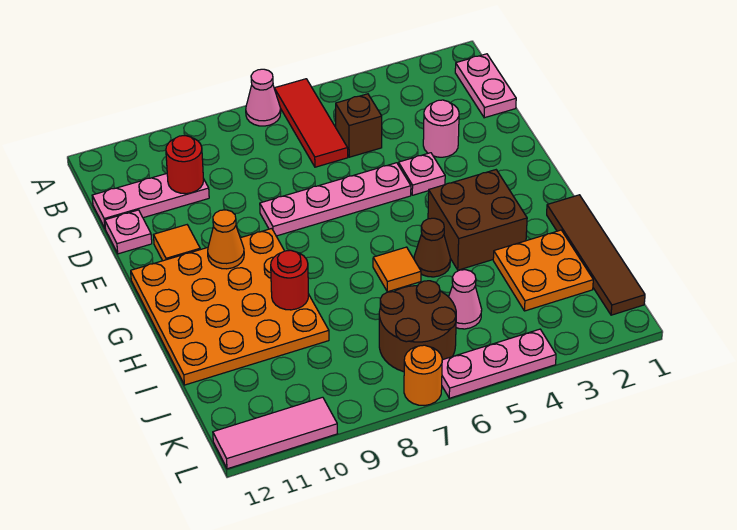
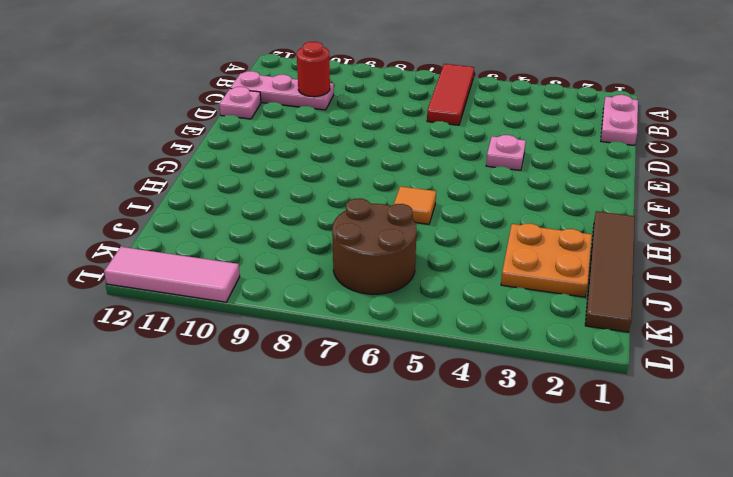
none -> pink 1x1 cone [246,69,281,126]
none -> brown 1x1 brick [336,94,382,157]
none -> pink 1x1 round brick [423,100,459,157]

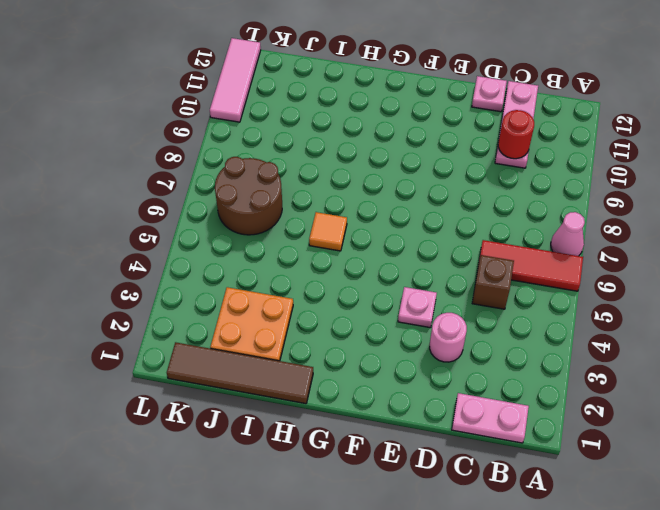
none -> pink 1x4 plate [260,163,411,236]
none -> orange 1x1 tile [154,225,200,261]
none -> orange 4x4 plate [131,229,329,385]

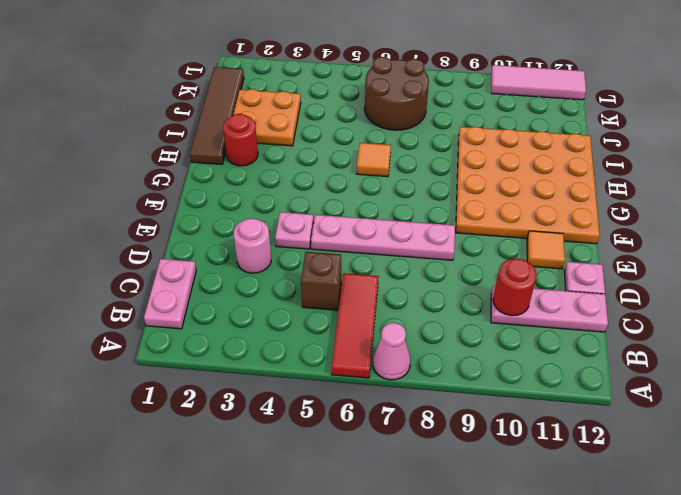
red 1x1 round brick [223,114,258,166] -> red 1x1 round brick moved to [271,250,309,310]
none -> brown 2x2 brick [428,170,527,270]
none -> brown 1x1 cone [414,218,450,277]
none -> pink 1x1 cone [449,270,482,329]

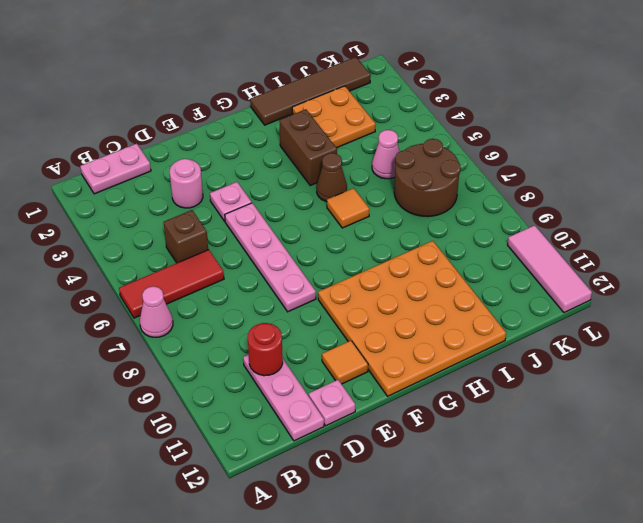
brown 1x2 brick [279,109,337,185] -> brown 2x2 brick [428,170,527,270]
none -> pink 1x3 plate [442,329,556,398]
none -> orange 1x1 round brick [404,345,442,406]
none -> orange 1x1 cone [208,210,244,269]

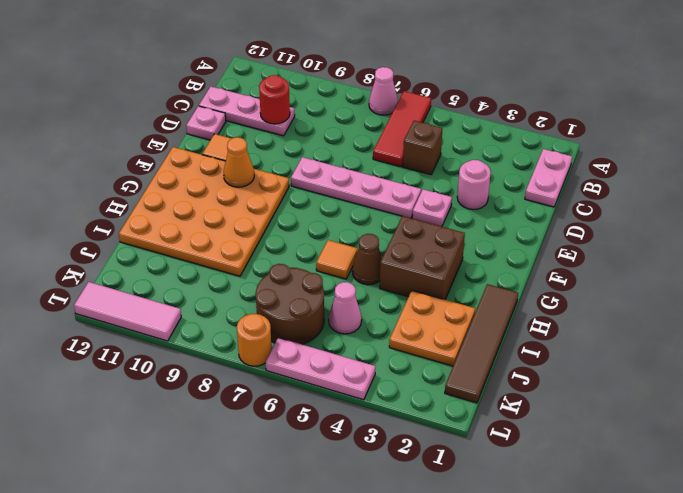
none -> red 1x1 round brick [271,250,309,310]

